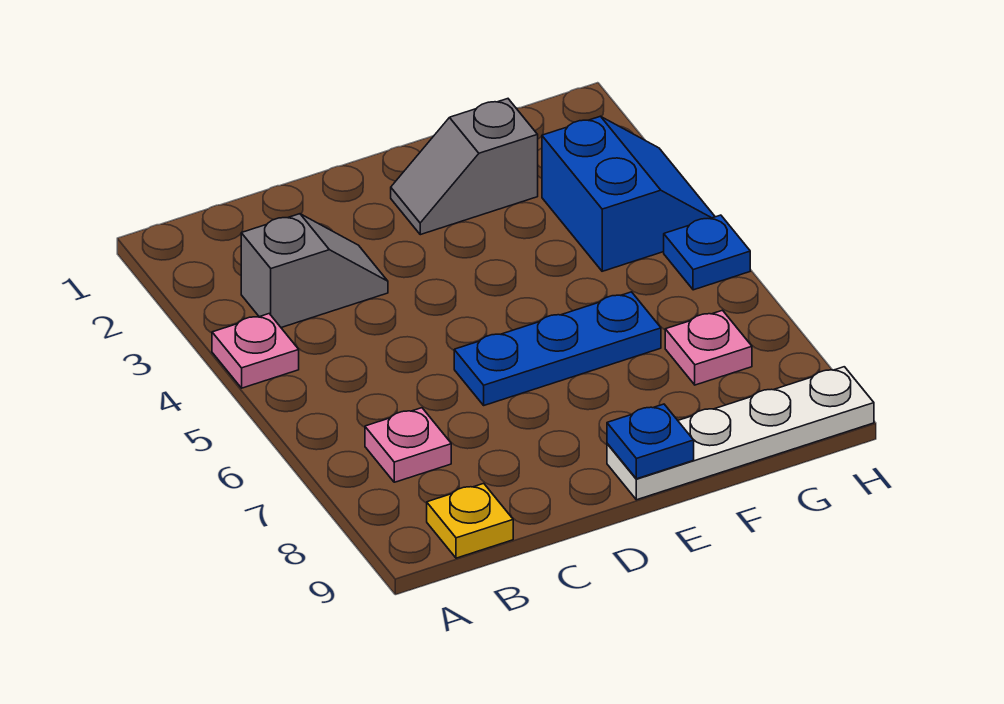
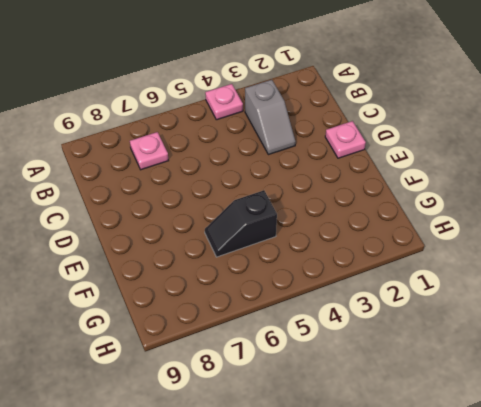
pink 1x1 plate [325,121,366,158] -> pink 1x1 plate moved to [665,310,752,385]
black 1x2 slope [205,190,277,257] -> blue 1x3 plate [454,292,661,405]
none -> yellow 1x1 plate [427,483,513,558]
none -> grey 1x2 slope [391,99,538,235]

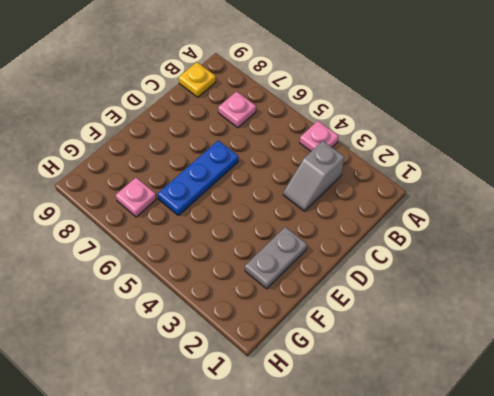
grey 1x2 plate [245,227,307,289] -> grey 1x2 slope [391,99,538,235]
none -> white 1x4 plate [607,367,874,500]
none -> blue 2x2 slope [542,116,715,271]

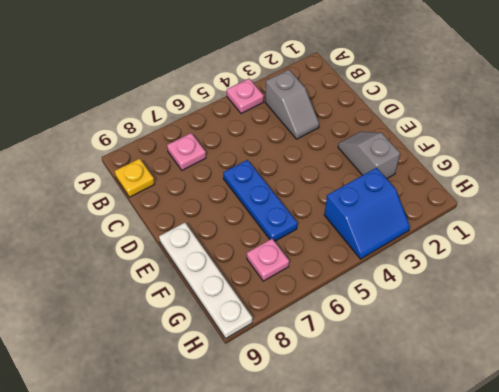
none -> blue 1x1 plate [664,215,750,290]
none -> blue 1x1 plate [607,404,694,479]

